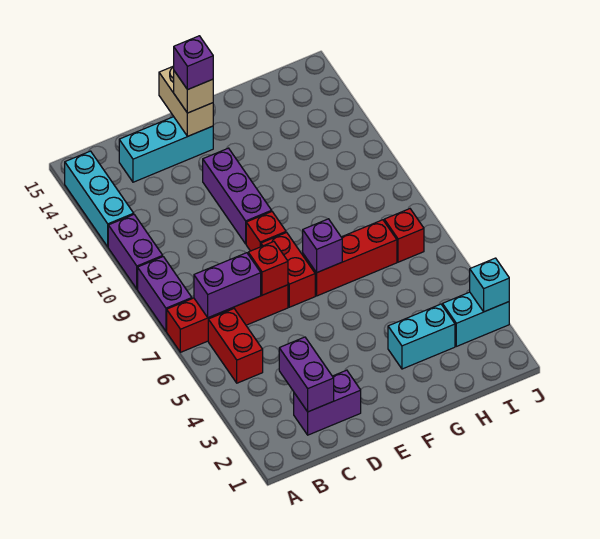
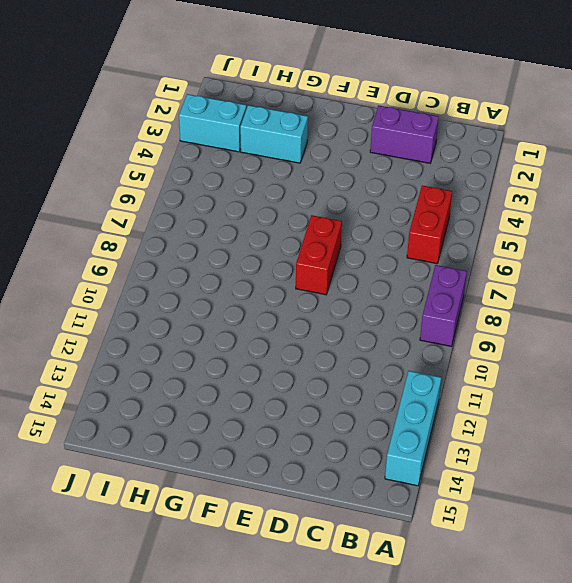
none -> red 1x4 brick [167,285,288,352]
none -> purple 1x2 brick [108,215,163,289]
none -> cyan 1x3 brick [119,117,213,182]

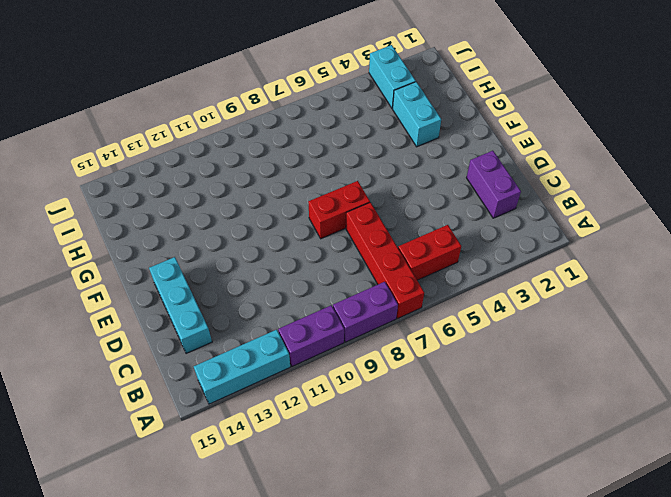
none -> red 1x1 brick [246,212,286,251]
none -> purple 1x3 brick [203,148,272,244]
none -> red 1x3 brick [303,220,397,296]

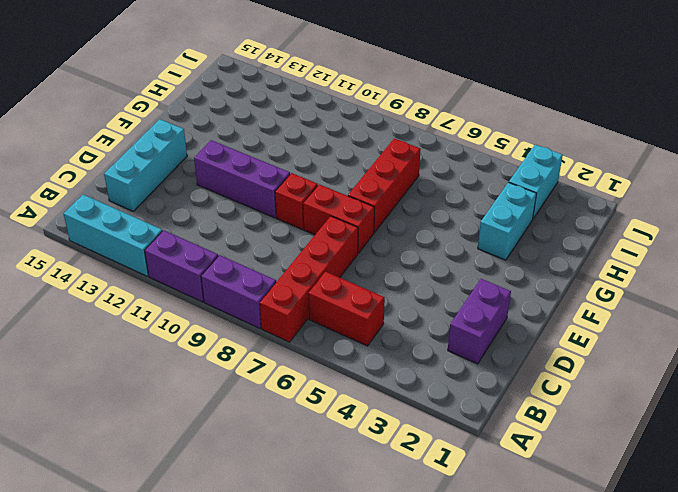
none -> red 1x1 brick [384,209,424,262]
none -> purple 1x2 brick [194,253,261,318]
none -> purple 1x2 brick [279,337,334,412]

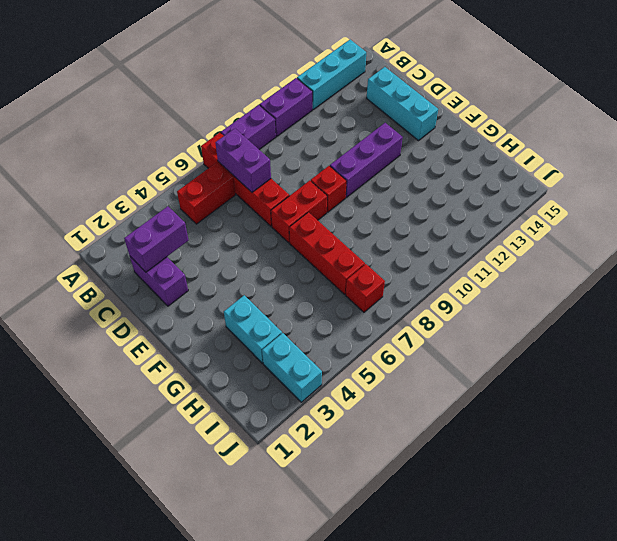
none -> red 1x1 brick [248,242,288,295]
none -> tan 1x2 brick [159,66,213,136]
none -> purple 1x1 brick [303,219,342,273]

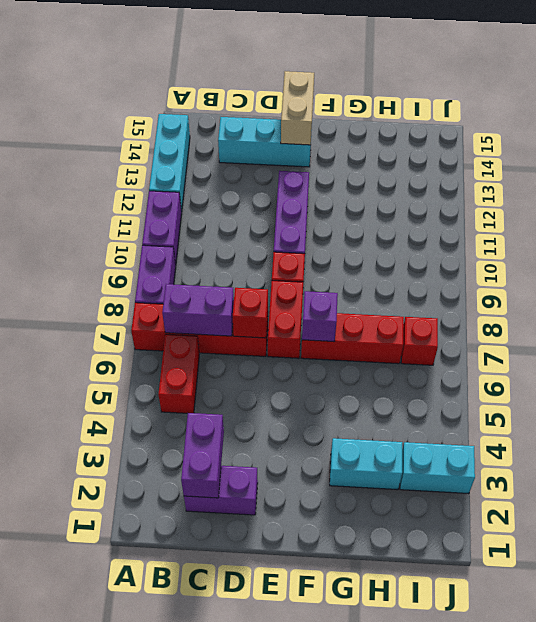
none -> cyan 1x1 brick [470,258,509,312]
none -> tan 1x1 brick [174,71,213,113]
none -> purple 1x1 brick [174,36,213,90]

